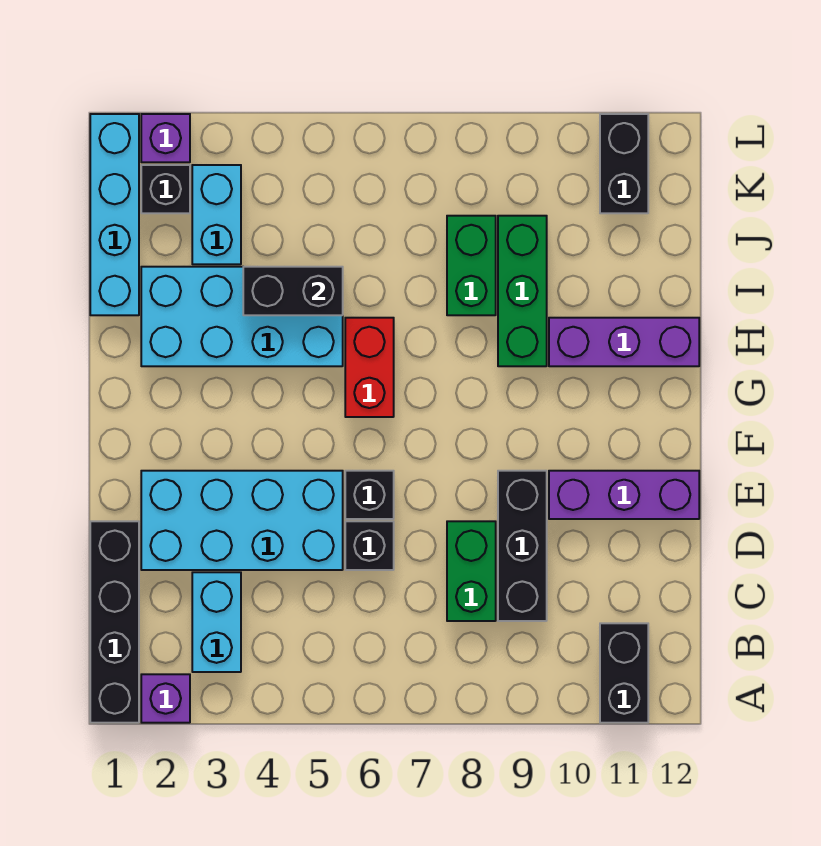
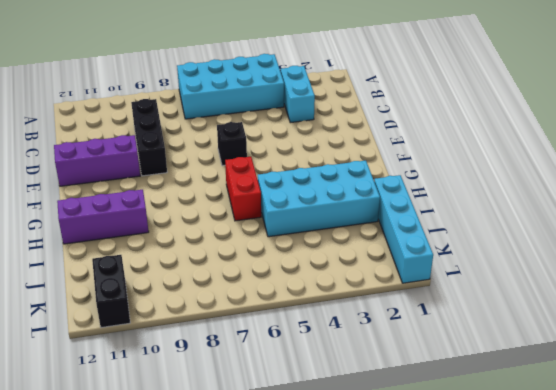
cyan 2x4 brick [177,54,284,119] -> cyan 2x4 brick moved to [141,471,343,570]
none -> black 1x4 brick [90,521,139,723]
none -> purple 1x1 brick [141,674,190,723]
none -> black 1x2 brick [600,623,648,723]

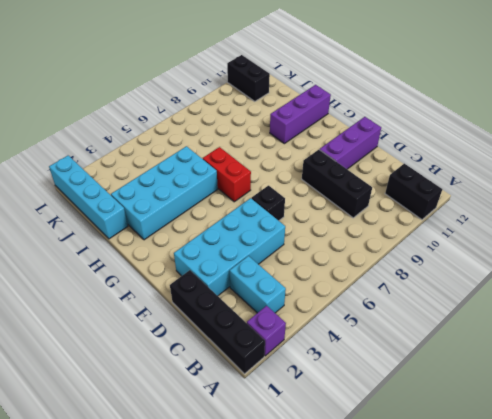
none -> green 1x2 brick [447,521,496,621]
none -> black 1x1 brick [345,521,394,570]
none -> green 1x3 brick [498,216,547,366]

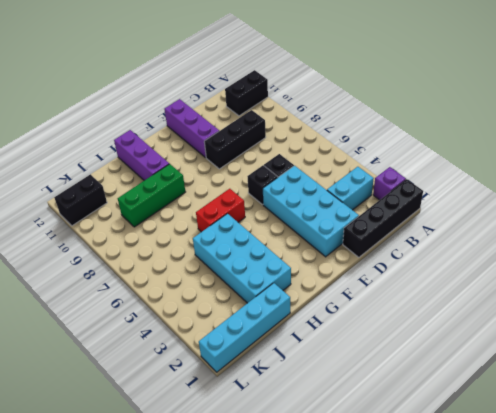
none -> green 1x2 brick [447,521,496,621]
none -> green 1x2 brick [447,216,496,315]
none -> cyan 1x2 brick [192,165,241,264]

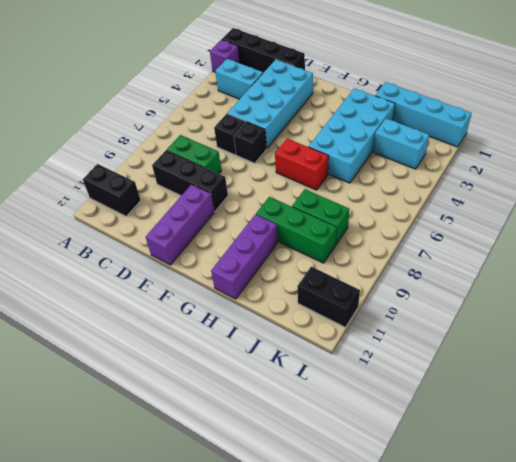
none -> black 1x1 brick [141,165,190,213]
none -> purple 1x1 brick [141,114,190,162]
none -> black 1x2 brick [243,267,343,315]

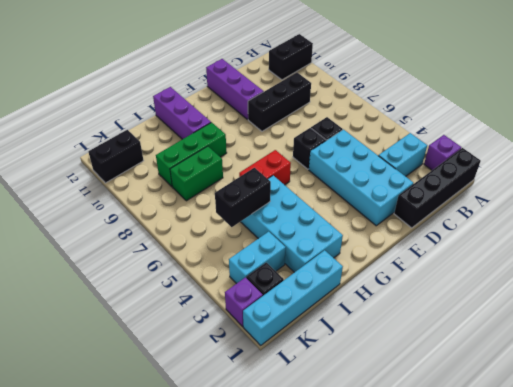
black 1x2 brick [215,168,271,227] -> black 1x2 brick turned to [243,267,343,315]
none -> green 1x2 brick [447,521,496,621]

